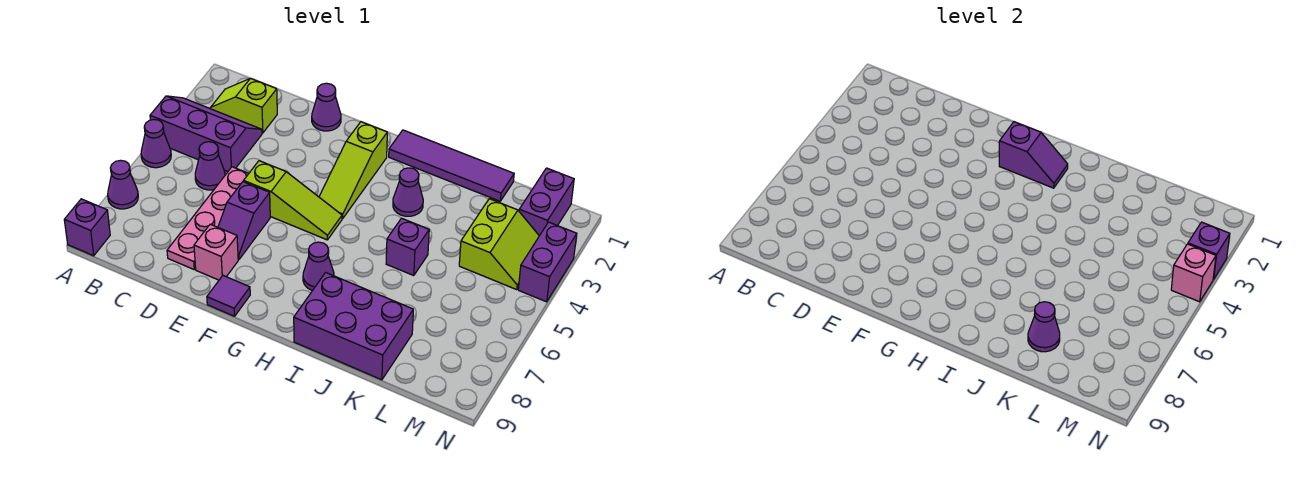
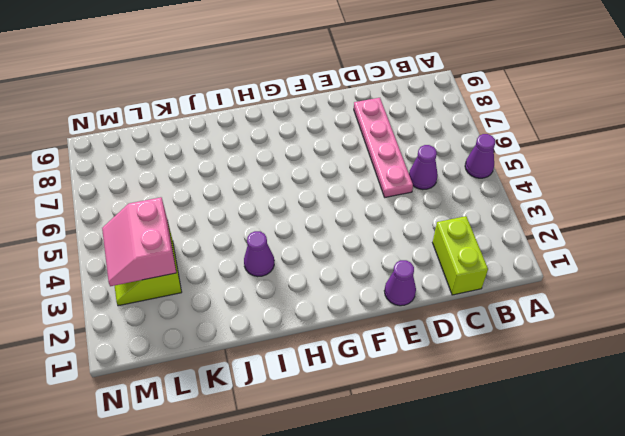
lime 1x2 brick [433,216,488,295] -> lime 1x2 slope [210,78,277,133]
pink 2x2 slope [102,197,176,286] -> none
none -> purple 2x3 slope [150,96,262,172]
none -> purple 1x1 cone [108,160,138,209]
none -> purple 1x1 brick [64,199,110,256]

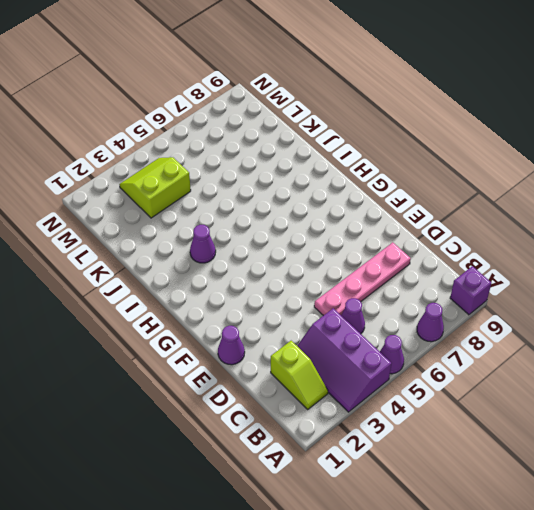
none -> lime 1x3 slope [244,161,342,240]
none -> purple 1x2 slope [218,182,270,260]
none -> pink 1x1 brick [194,224,238,280]

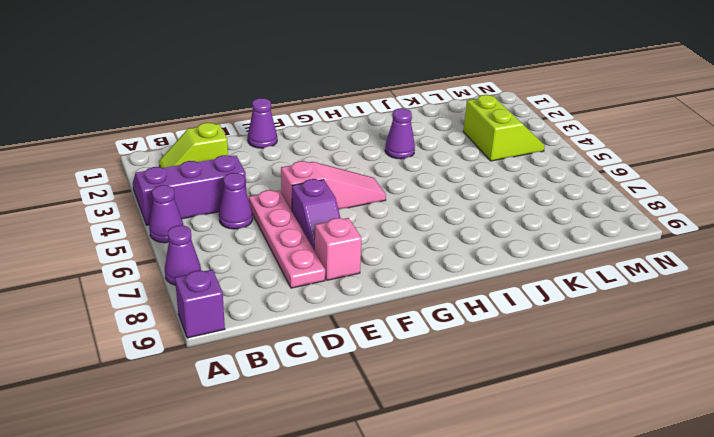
pink 1x3 slope [281,161,386,211] -> lime 1x3 slope [244,161,342,240]
none -> purple 1x1 tile [207,276,250,316]
none -> lime 1x3 slope [319,122,387,218]
none -> purple 1x4 tile [389,130,514,201]

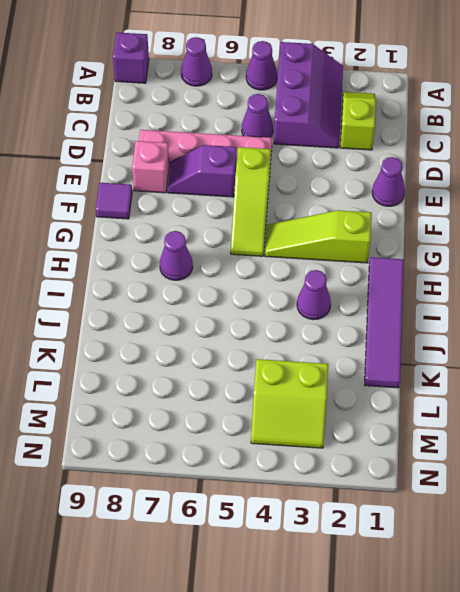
none -> purple 2x3 brick [294,273,413,380]
none -> purple 1x1 brick [386,218,429,276]
none -> purple 1x2 brick [519,168,574,236]

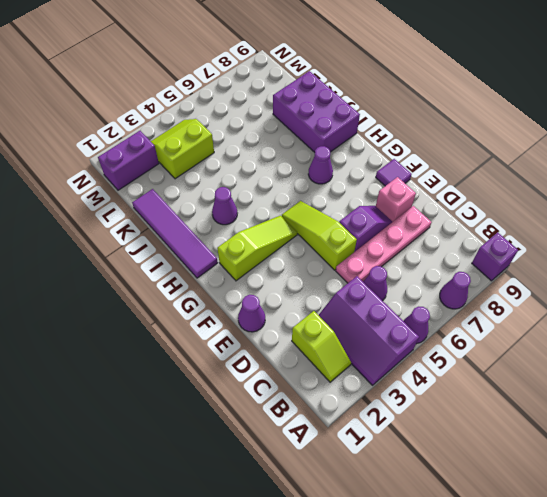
none -> purple 1x1 brick [386,218,429,276]
none -> purple 1x2 brick [518,222,577,302]
none -> purple 1x2 slope [999,122,1068,188]

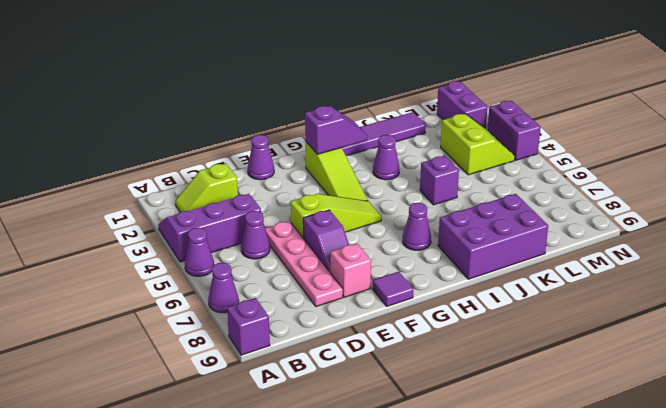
none -> purple 1x1 cone [1028,302,1060,352]
none -> purple 1x1 brick [1188,222,1230,279]
none -> pink 1x1 brick [1171,244,1216,302]

